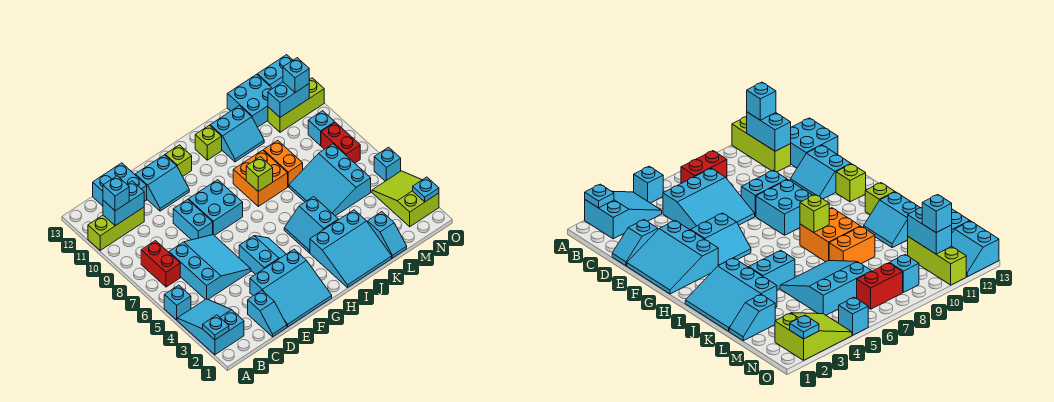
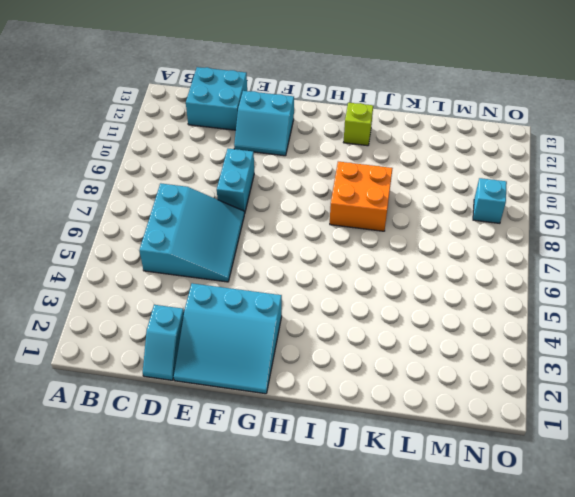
none -> cyan 2x3 slope [177,299,244,355]
none -> cyan 1x1 brick [164,285,191,320]
none -> lime 1x3 brick [88,207,144,250]
none -> red 1x2 brick [141,241,180,287]

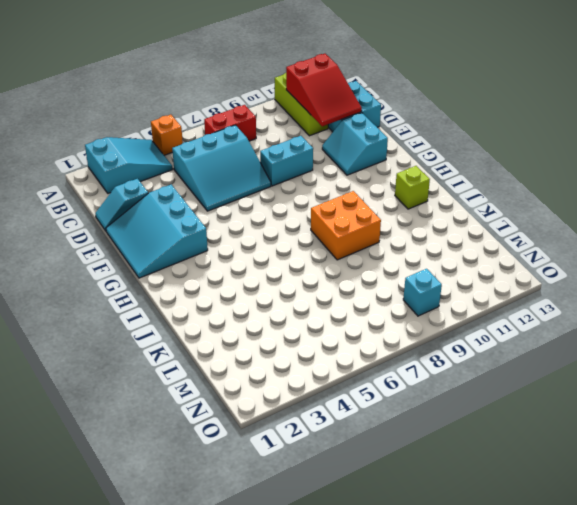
orange 1x1 brick [151,115,183,155] -> cyan 1x1 brick [164,285,191,320]
red 2x3 slope [286,54,362,126] -> cyan 1x2 brick [103,181,144,226]
none -> cyan 2x2 slope [239,236,286,275]
none -> cyan 2x2 brick [188,180,243,236]
none -> lime 1x1 brick [165,145,192,176]
none -> cyan 3x3 slope [310,210,392,287]

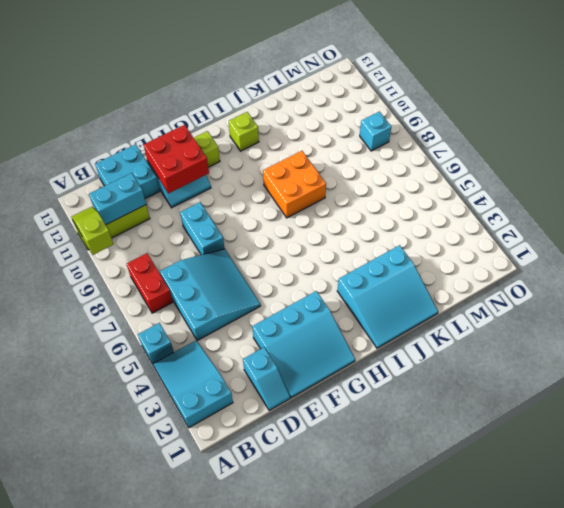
lime 1x2 slope [72,207,113,255] -> none
red 2x2 brick [144,125,209,193] -> none
none -> cyan 2x2 slope [239,236,286,275]
none -> cyan 2x2 brick [188,180,243,236]
none -> cyan 2x2 slope [284,197,339,253]
none -> cyan 2x2 slope [210,106,264,162]

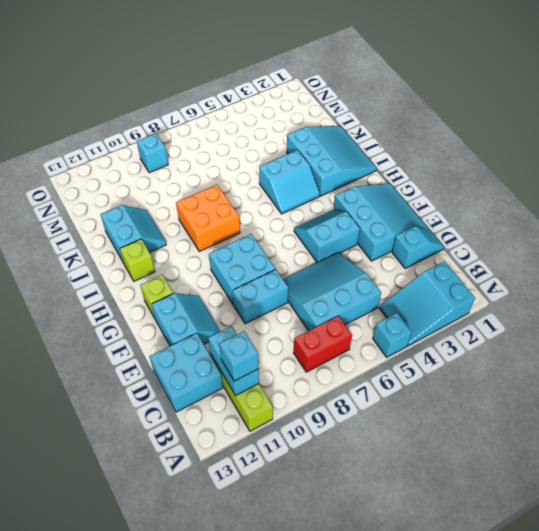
none -> cyan 3x3 slope [289,144,371,216]
none -> orange 1x2 brick [263,140,303,187]
none -> cyan 1x2 slope [368,212,407,258]
none -> cyan 2x2 brick [227,74,272,127]

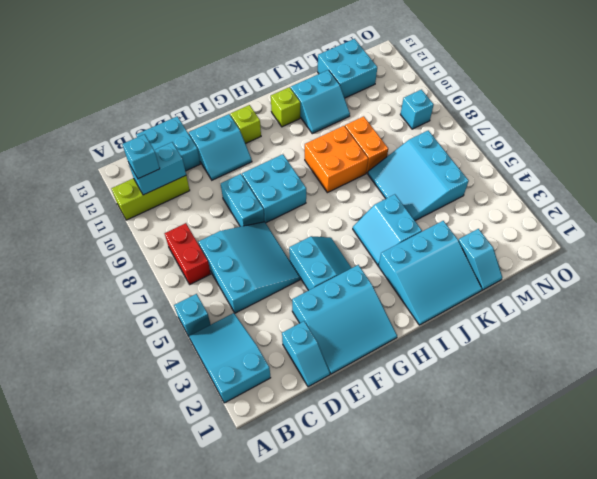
none -> lime 1x3 brick [268,78,324,132]
none -> lime 2x3 slope [372,171,439,227]
none -> red 1x2 brick [321,122,360,163]
none -> cyan 2x2 slope [257,55,293,89]

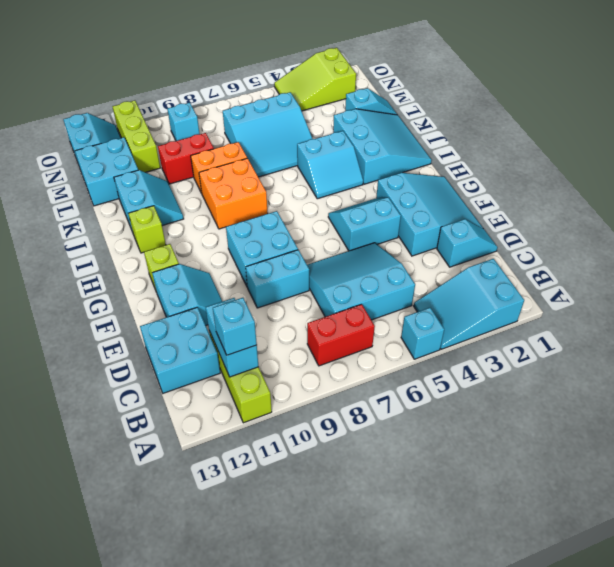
red 1x2 brick [158,133,214,184] -> red 1x2 brick moved to [321,122,360,163]
none -> cyan 1x1 brick [374,147,401,181]
none -> cyan 1x1 plate [203,315,229,340]
none -> lime 1x1 brick [246,157,273,192]
none -> cyan 1x2 brick [268,82,309,117]

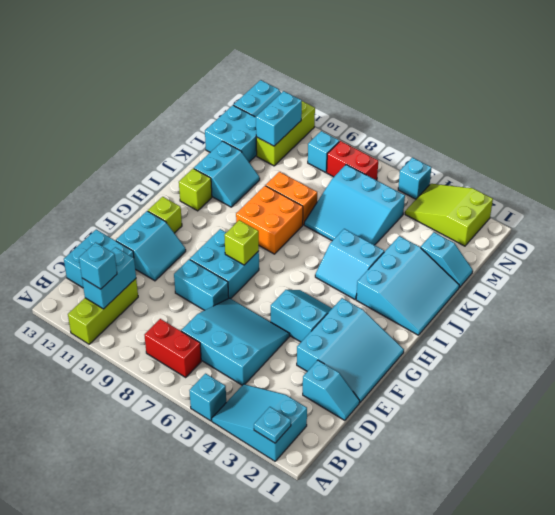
lime 1x1 brick [224,220,259,265] -> lime 1x1 brick moved to [246,157,273,192]
none -> cyan 1x1 plate [413,177,439,202]
none -> cyan 1x1 brick [283,58,309,92]

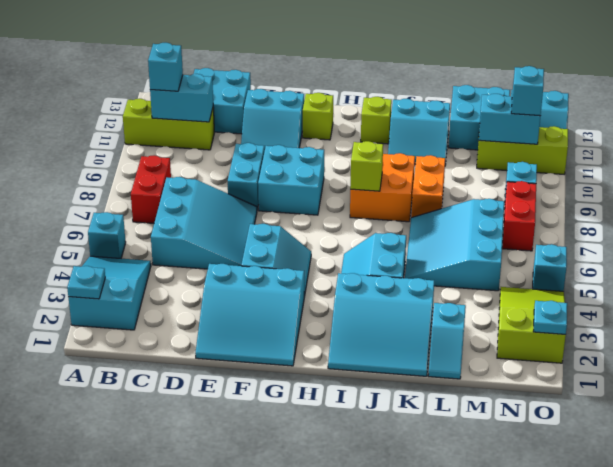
none -> cyan 1x2 slope [248,291,287,337]

